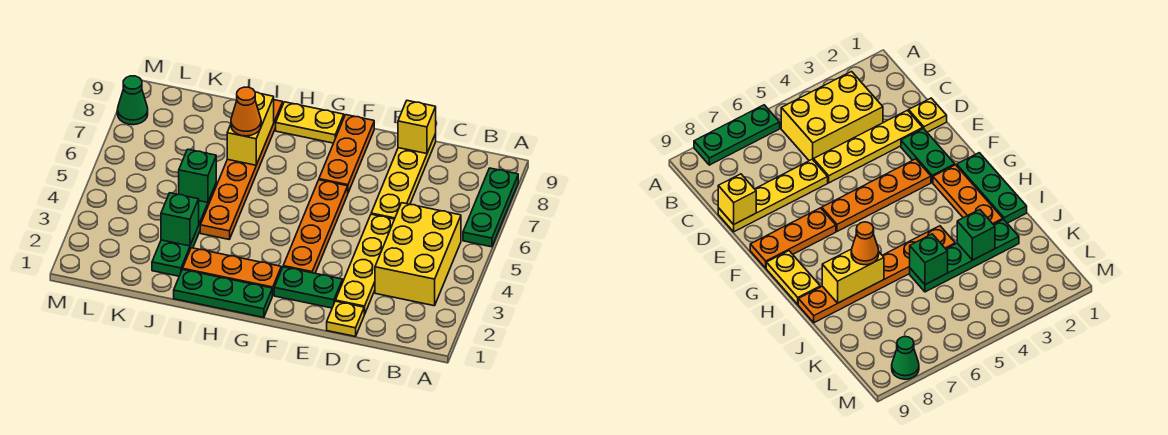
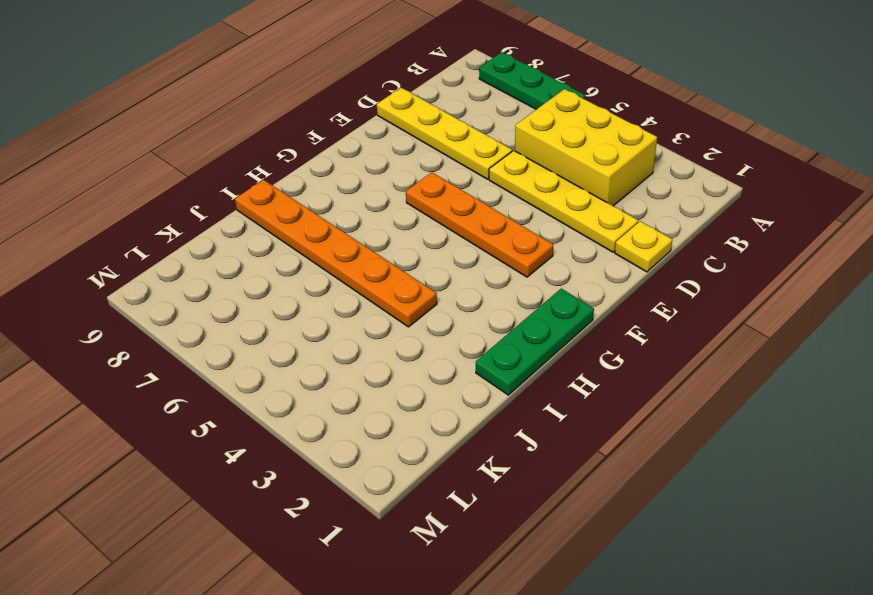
none -> green 1x2 plate [274,267,343,308]
none -> orange 1x3 plate [319,115,374,192]
none -> orange 1x3 plate [183,248,281,296]

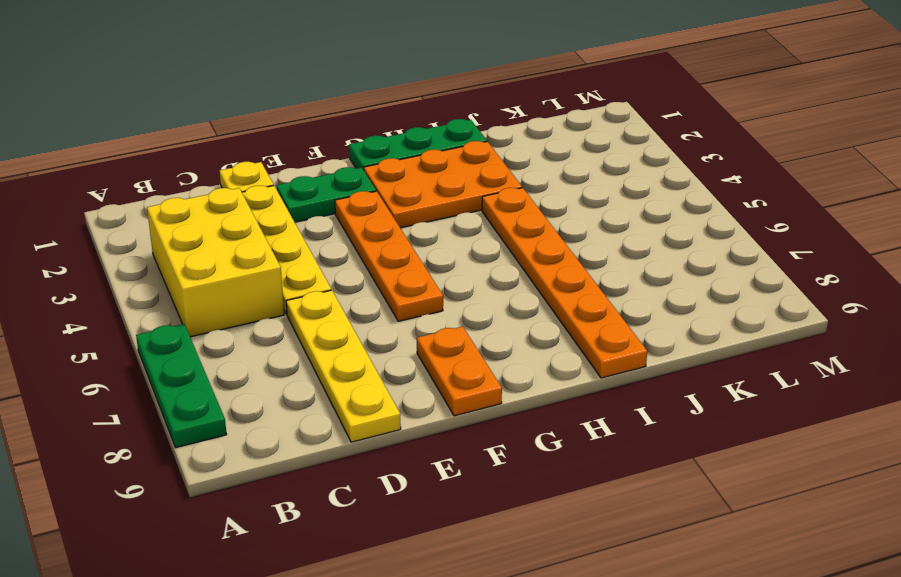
orange 1x2 plate [417,326,502,416] -> orange 1x3 plate [319,115,374,192]
orange 2x3 plate [364,141,522,228] -> orange 1x3 plate [183,248,281,296]
none -> yellow 1x2 plate [276,102,344,143]
none -> green 1x4 plate [152,184,216,276]
none -> green 1x1 cone [117,76,148,125]

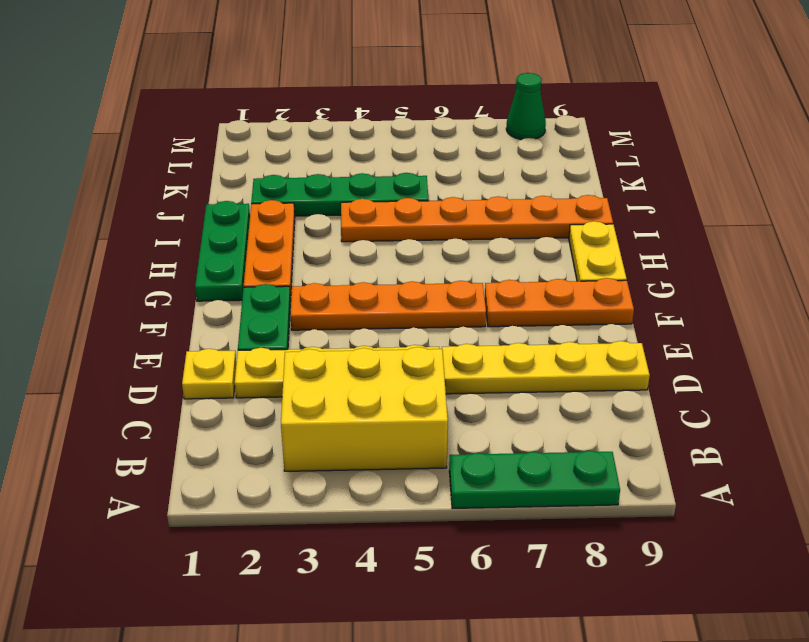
none -> yellow 1x1 brick [398,101,436,154]
none -> yellow 1x2 brick [227,92,274,165]
none -> green 1x1 brick [161,193,199,246]

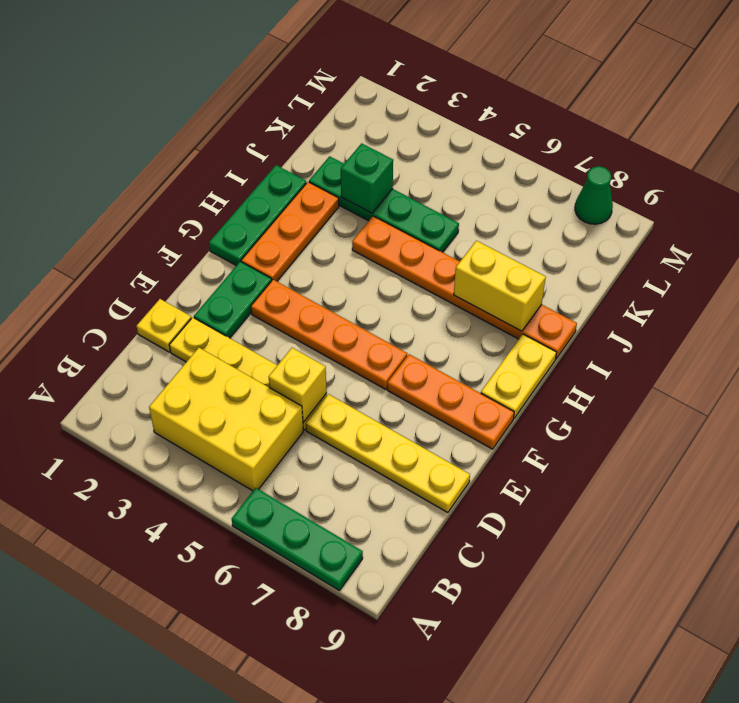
yellow 1x1 brick [269,348,327,422] -> yellow 1x1 brick moved to [398,101,436,154]
none -> green 1x1 brick [179,149,216,202]
none -> orange 1x1 cone [231,87,261,136]

